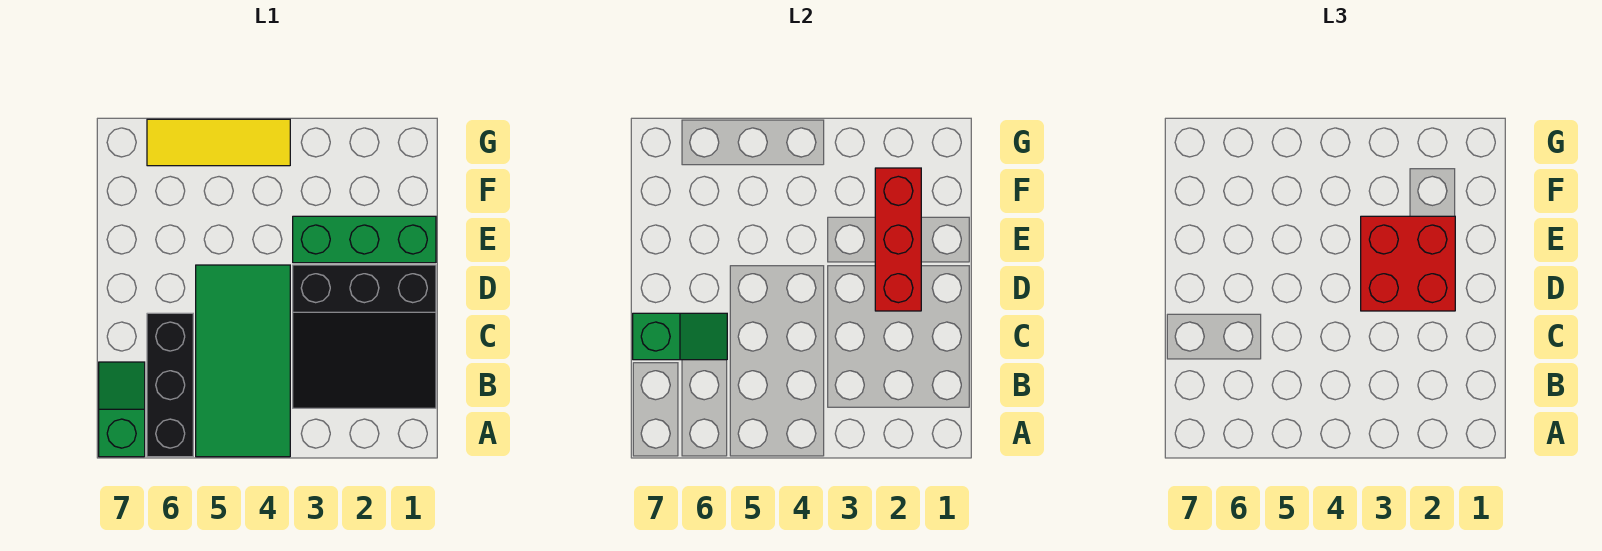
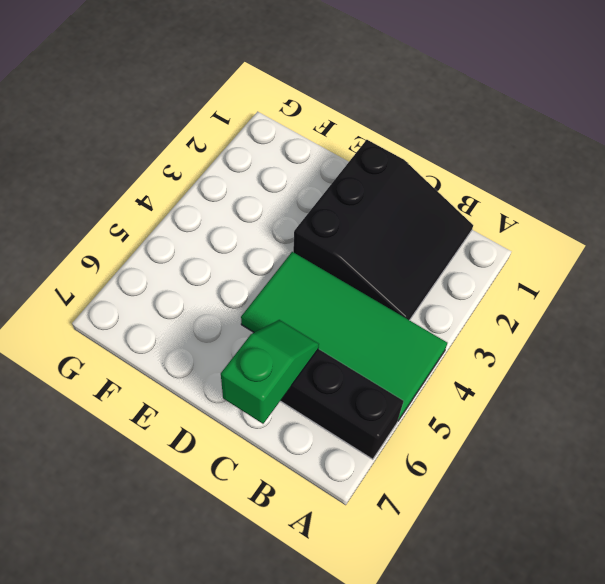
none -> green 1x2 slope [99,362,145,457]
none -> green 1x3 brick [293,216,436,263]

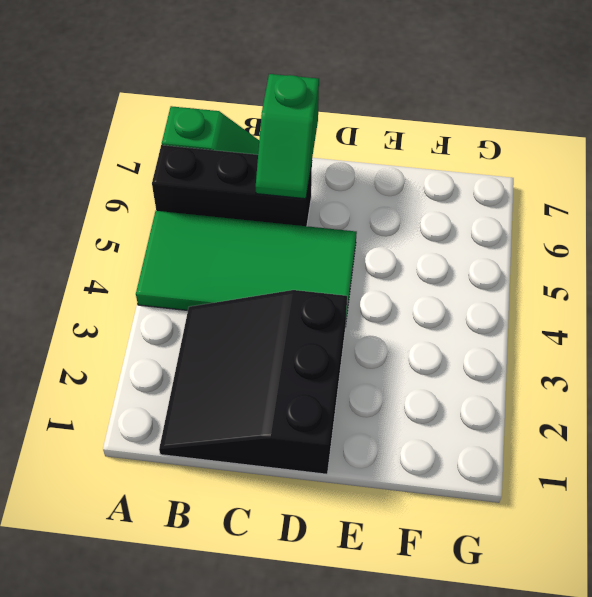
none -> green 1x3 brick [293,216,436,263]
none -> yellow 1x3 tile [147,119,290,166]

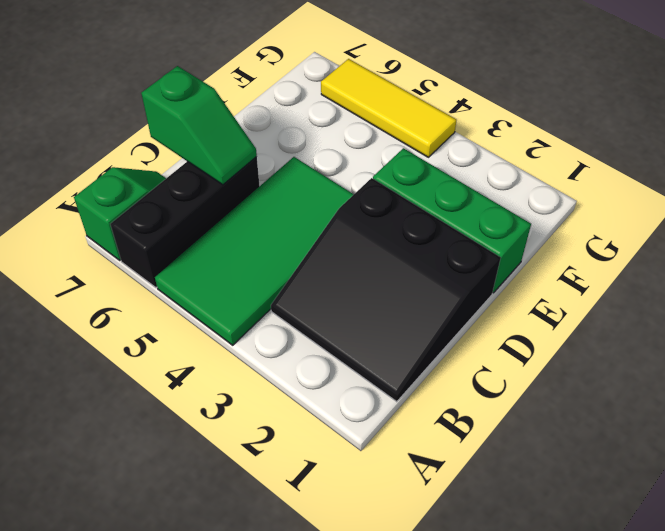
none -> red 1x3 brick [875,168,921,311]
none -> red 2x2 brick [1361,216,1455,311]

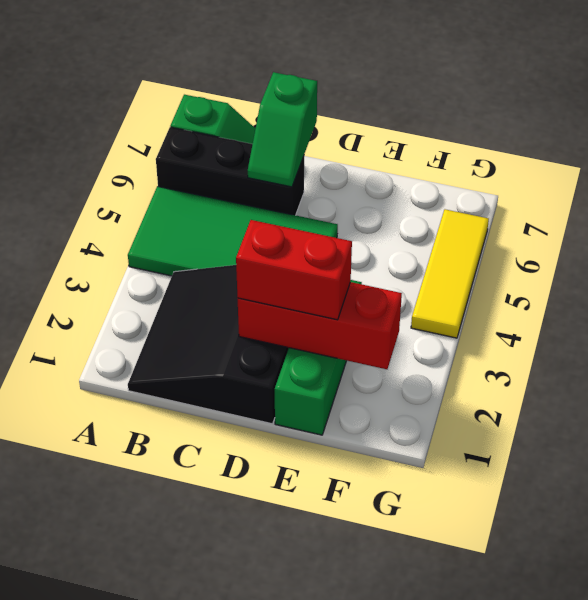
red 1x2 brick [236,220,352,320] -> red 2x2 brick [1361,216,1455,311]

